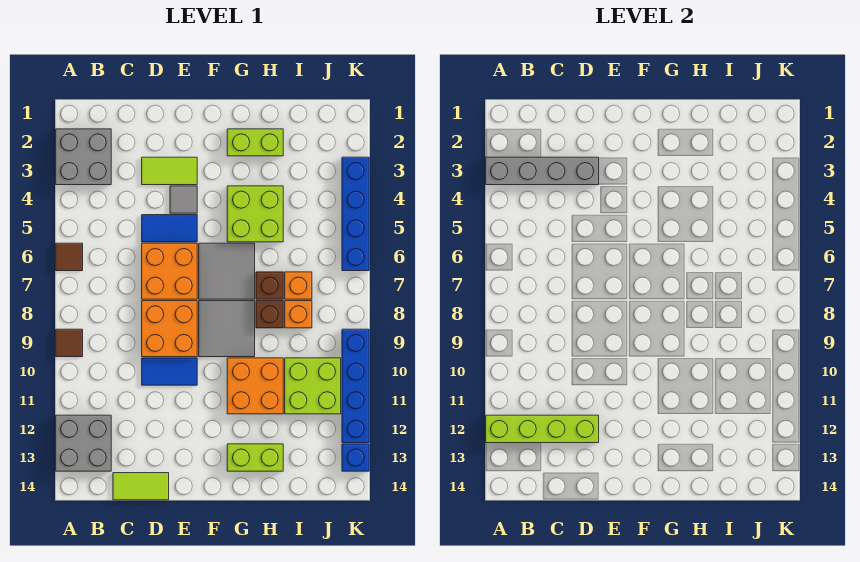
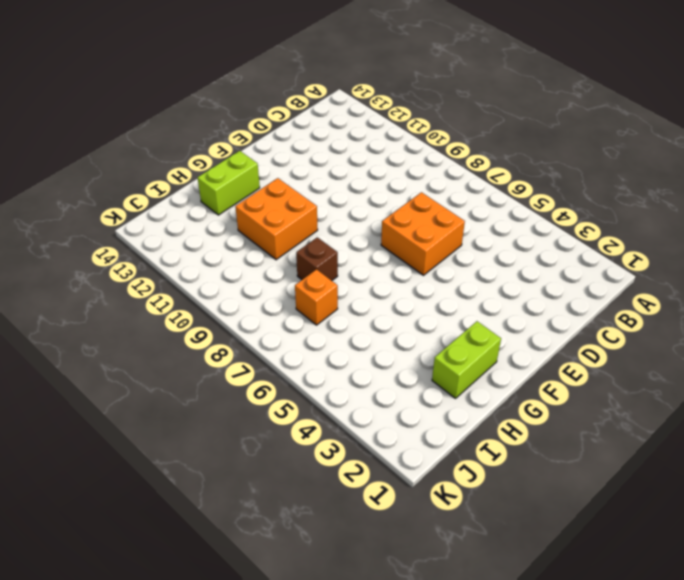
none -> grey 2x2 brick [56,129,111,185]
none -> brown 1x1 tile [56,243,83,271]
none -> brown 1x1 tile [56,329,83,357]

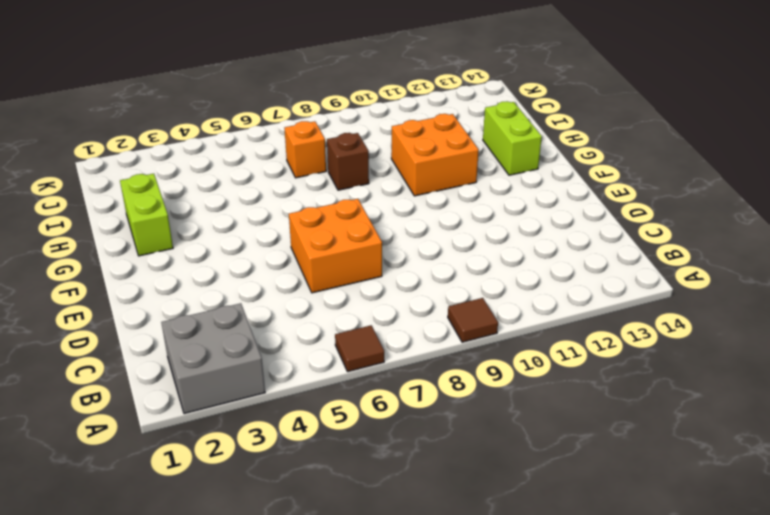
none -> grey 2x2 brick [56,415,111,471]
none -> lime 1x2 tile [113,473,169,500]
none -> lime 1x2 tile [142,157,197,185]

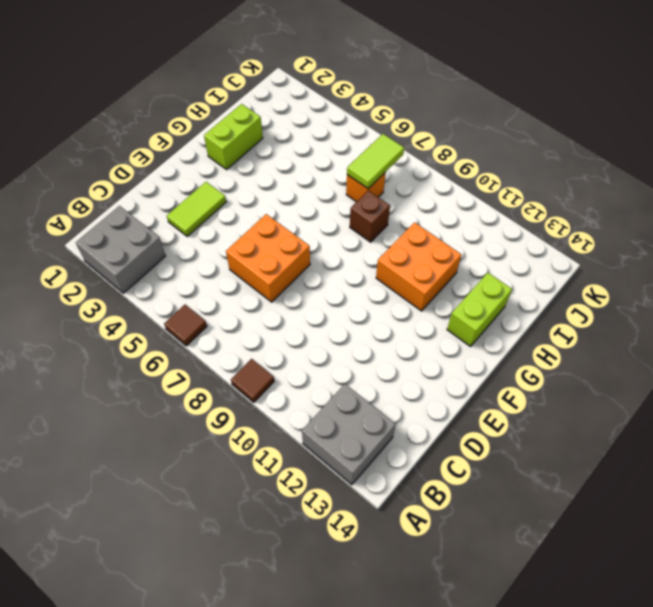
lime 1x2 tile [347,134,404,188] -> lime 1x2 tile moved to [113,473,169,500]
none -> blue 1x2 tile [142,215,197,242]
none -> orange 2x2 brick [142,301,197,357]
none -> blue 1x2 tile [142,358,197,385]

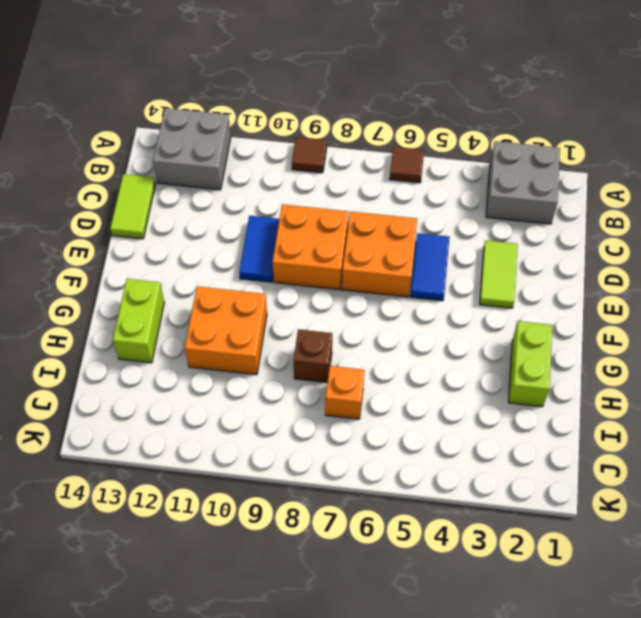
none -> grey 1x1 tile [170,186,197,213]
none -> grey 2x2 tile [199,243,255,299]
none -> grey 2x2 tile [199,301,255,357]

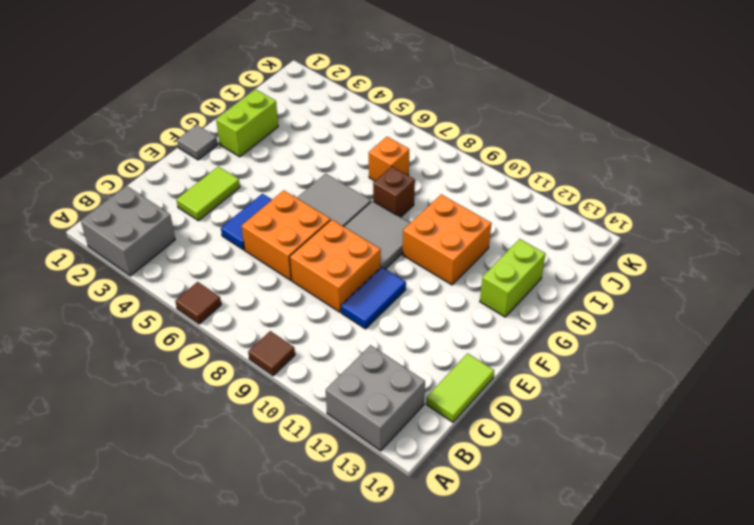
grey 1x1 tile [177,125,218,160] -> grey 1x1 tile moved to [170,186,197,213]
none -> lime 2x2 brick [227,186,283,242]
none -> brown 1x1 brick [256,272,283,299]
none -> orange 1x1 brick [285,301,312,328]

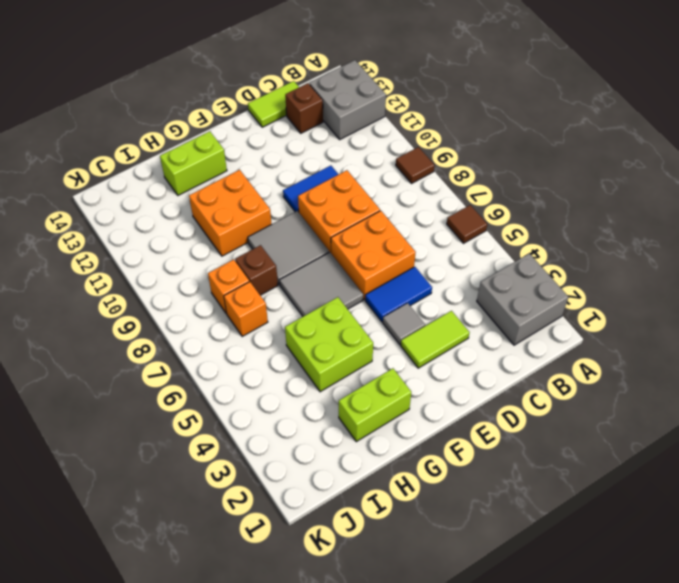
brown 1x1 brick [285,83,323,133] -> brown 1x1 brick moved to [256,272,283,299]
none -> lime 2x2 brick [285,358,341,414]
none -> blue 1x4 brick [342,157,369,271]
none -> blue 1x4 brick [342,329,369,443]

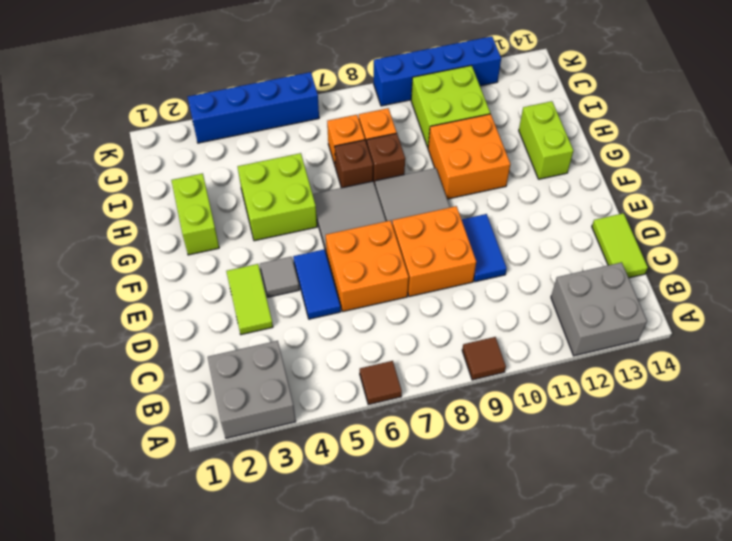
none -> blue 1x1 brick [342,444,369,471]
none -> grey 1x4 brick [486,157,599,185]
none -> lime 1x4 brick [486,415,599,443]

